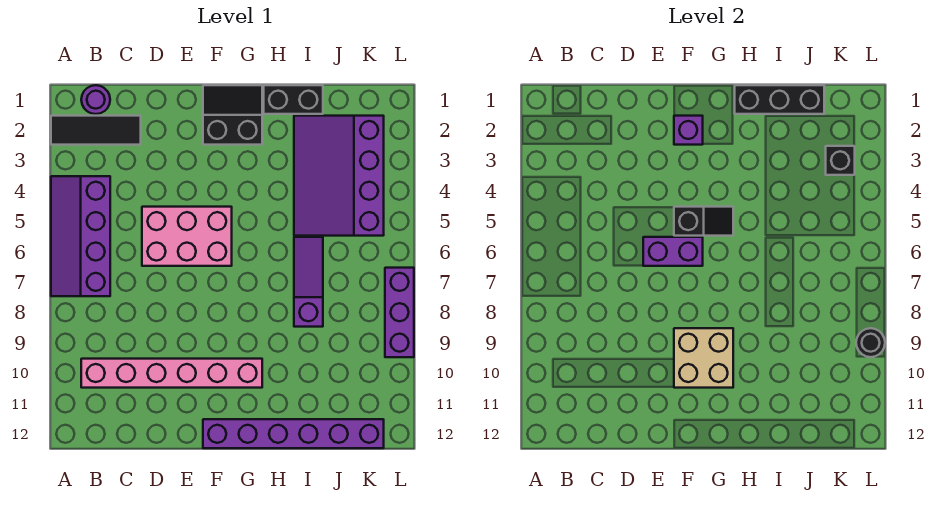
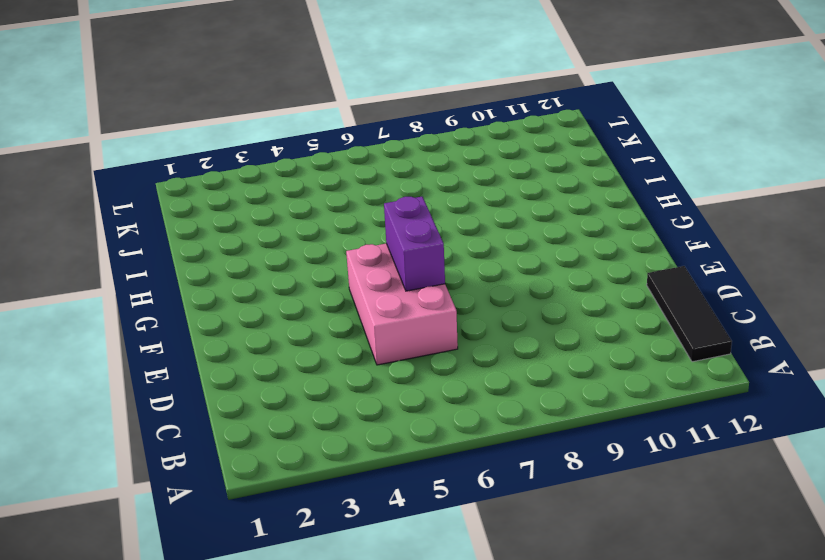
black 1x3 tile [647,266,732,362] -> black 1x3 tile moved to [51,116,141,145]
none -> purple 2x4 slope [51,176,110,296]
none -> purple 1x1 round brick [81,85,110,114]
none -> pink 1x6 brick [81,359,262,388]

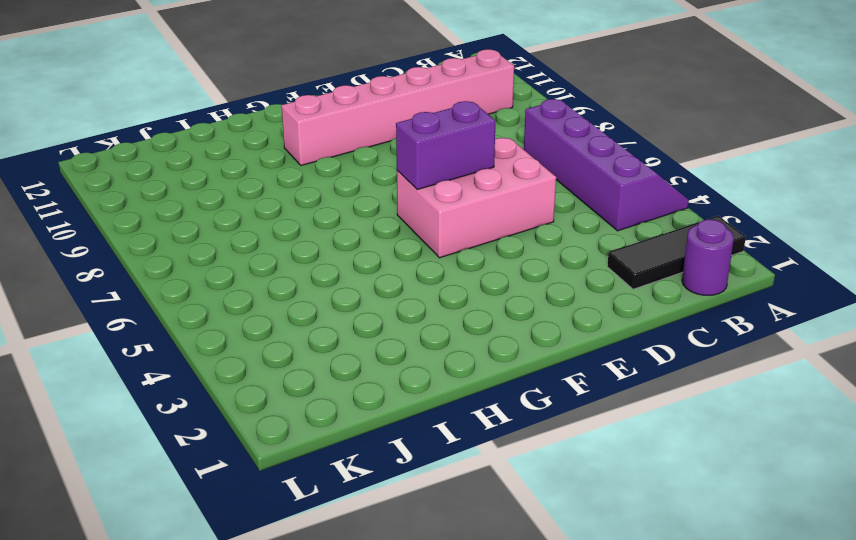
none -> black 2x2 slope [203,85,262,145]
none -> purple 1x6 brick [203,419,384,448]
none -> black 1x2 brick [264,85,323,114]

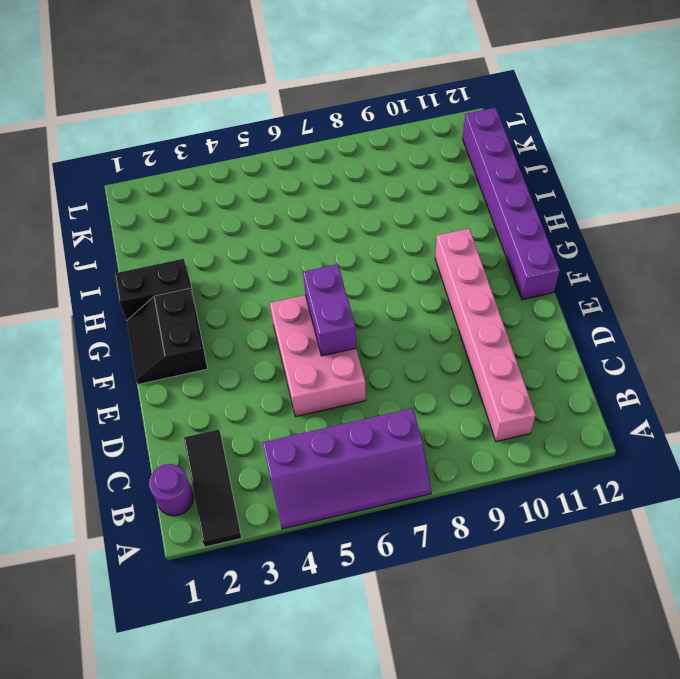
black 1x2 brick [115,259,195,320] -> black 1x2 brick turned to [264,85,323,114]
none -> purple 3x4 slope [294,116,384,236]
none -> purple 1x3 slope [294,237,323,327]
none -> purple 1x3 brick [385,268,414,357]

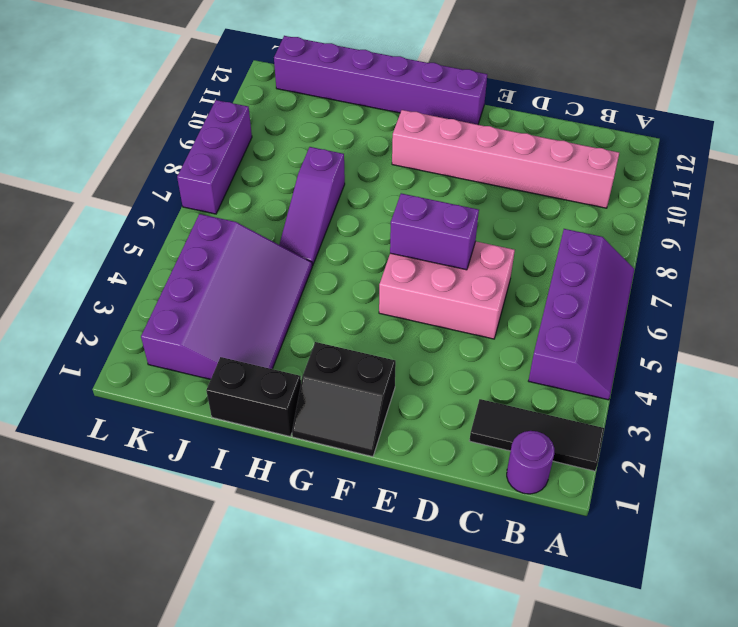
none -> purple 1x1 brick [674,116,703,145]
none -> black 1x2 slope [674,207,733,236]
none -> tan 2x2 brick [674,328,733,388]

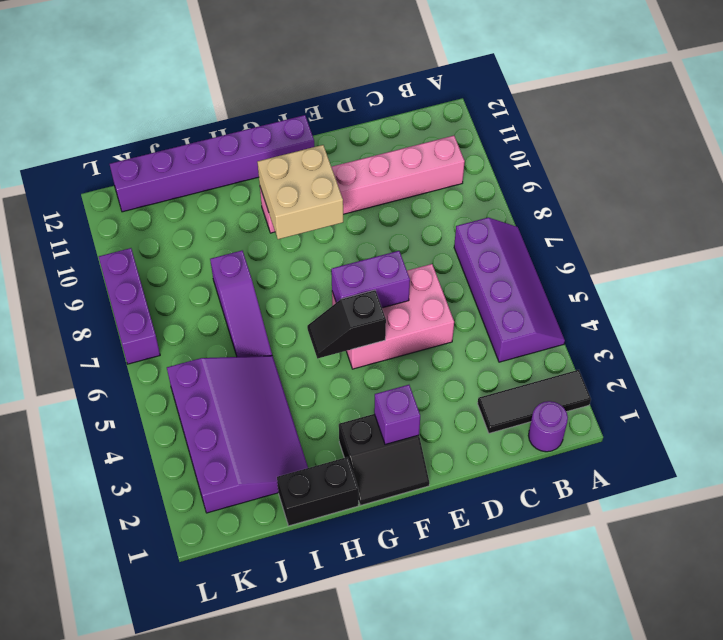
none -> black 1x3 brick [735,85,824,114]
none -> black 1x1 brick [826,146,855,175]
none -> black 1x1 round brick [856,328,885,357]

